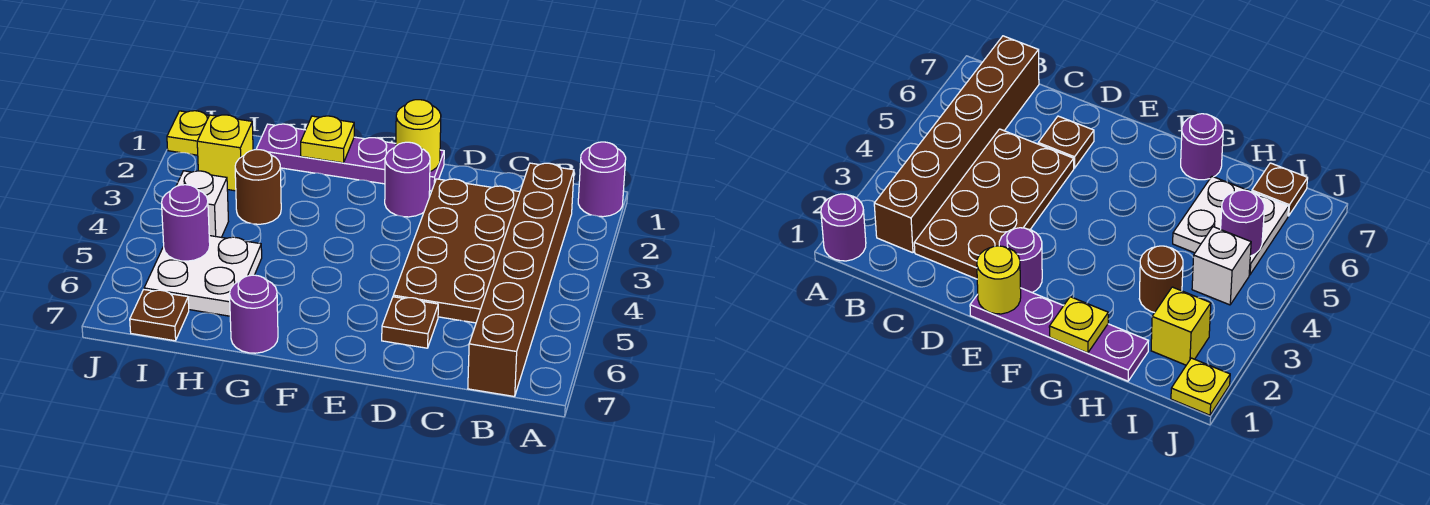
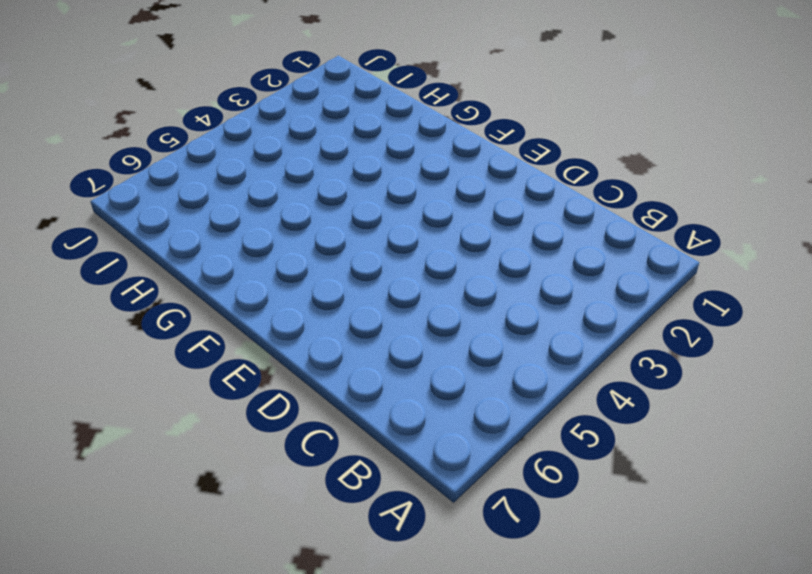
none -> purple 1x1 round brick [578,142,626,217]
none -> brown 1x6 brick [468,163,574,397]
none -> brown 2x4 plate [393,179,520,323]

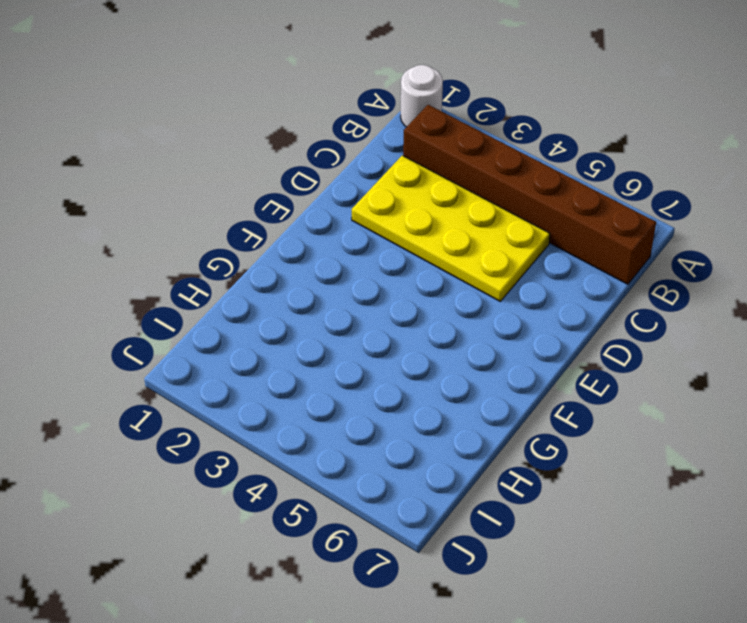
white 1x1 round brick [401,65,443,127] -> purple 1x1 round brick [578,142,626,217]
yellow 2x4 plate [352,155,550,301] -> brown 2x4 plate [393,179,520,323]
none -> brown 1x1 plate [382,297,438,348]
none -> purple 1x4 plate [256,124,444,191]
none -> purple 1x1 round brick [385,142,430,217]

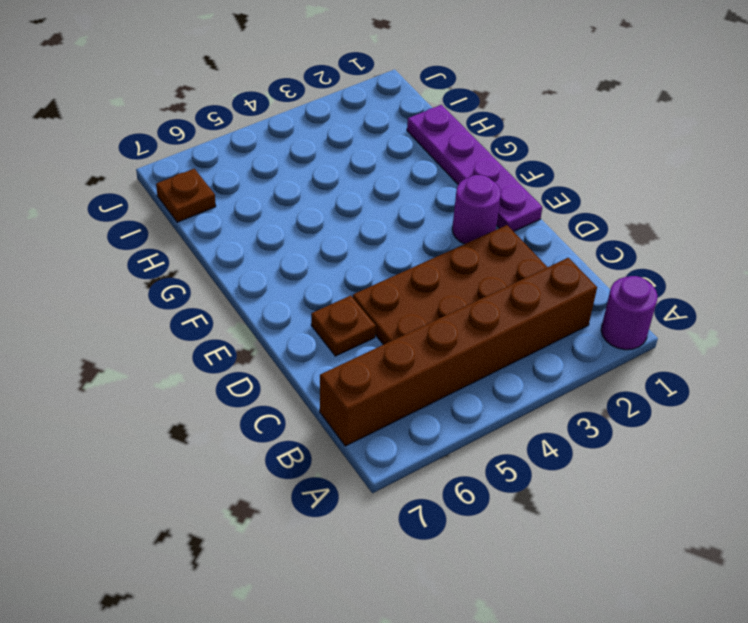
none -> purple 1x1 round brick [230,275,278,353]
none -> brown 1x1 round brick [235,150,281,224]
none -> white 2x2 plate [144,236,262,316]

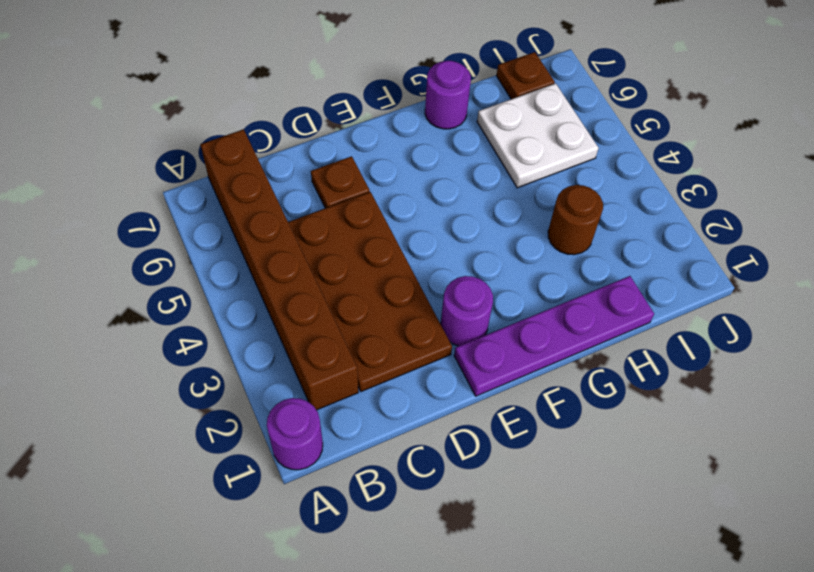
none -> yellow 1x1 brick [197,115,253,191]
none -> white 1x1 brick [176,171,228,237]
none -> yellow 1x1 plate [167,111,209,155]

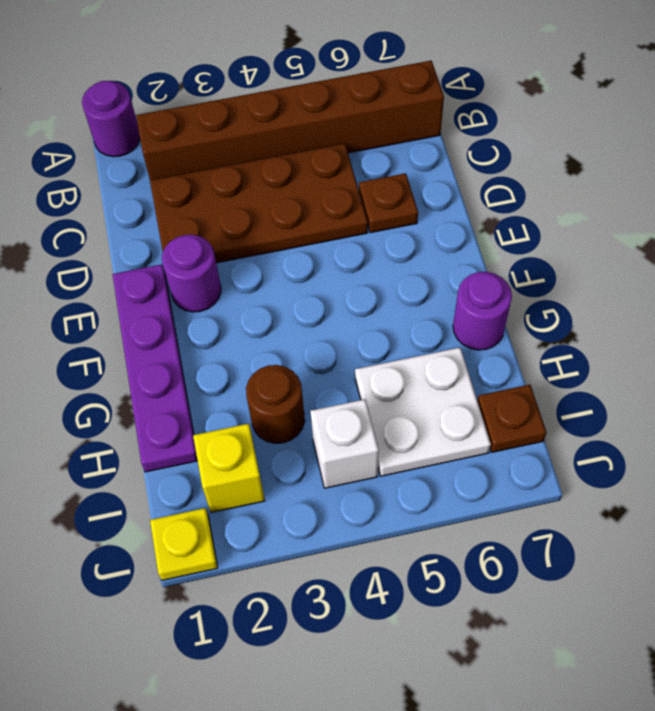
none -> yellow 1x1 round brick [396,100,441,171]
none -> yellow 1x1 plate [301,116,354,163]
none -> purple 1x1 round brick [162,185,210,261]

